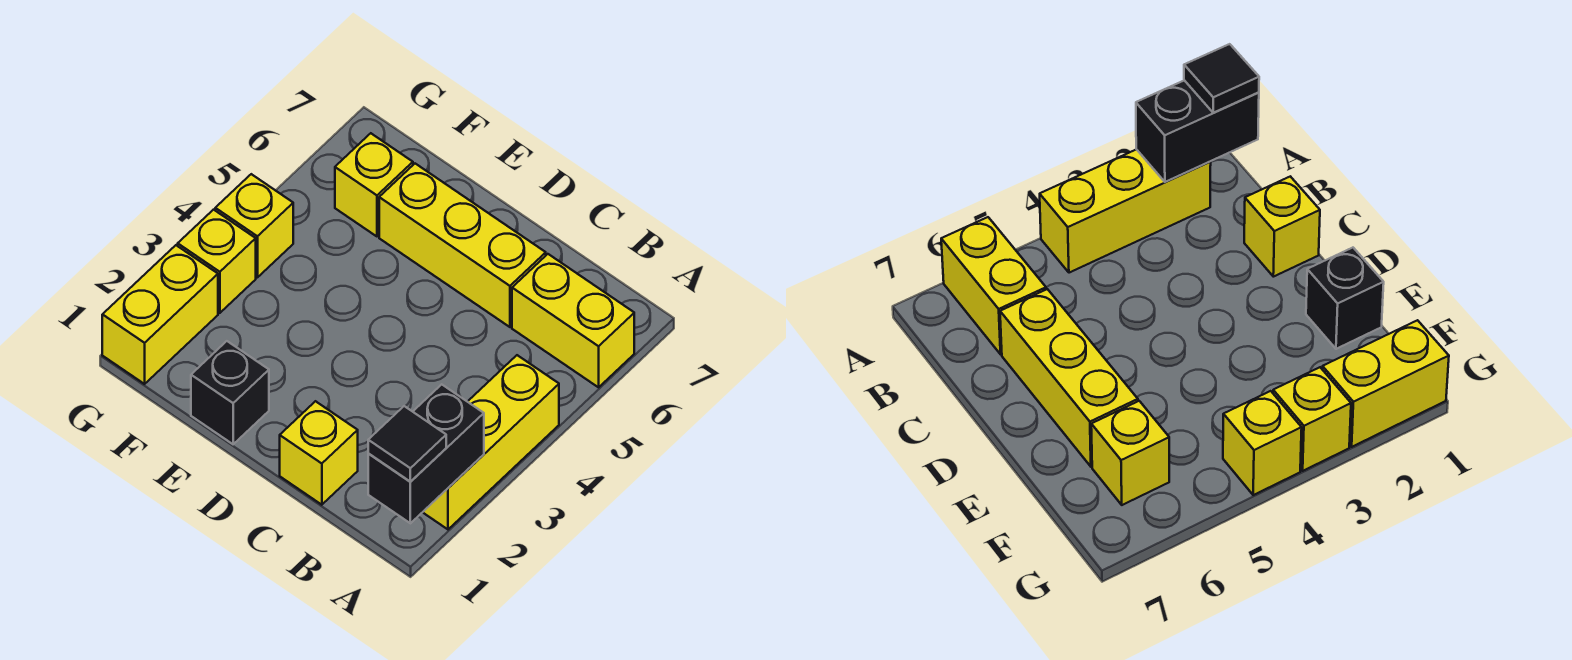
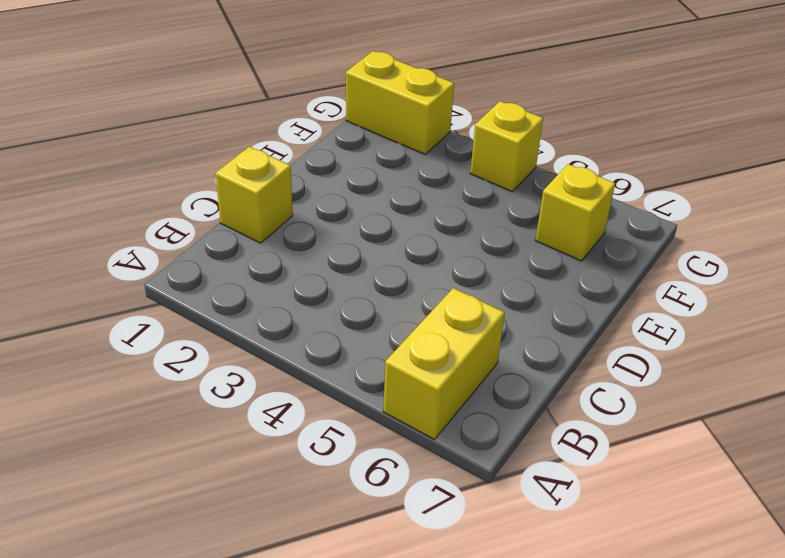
none -> yellow 1x3 brick [423,355,559,529]
none -> yellow 1x3 brick [379,164,546,327]

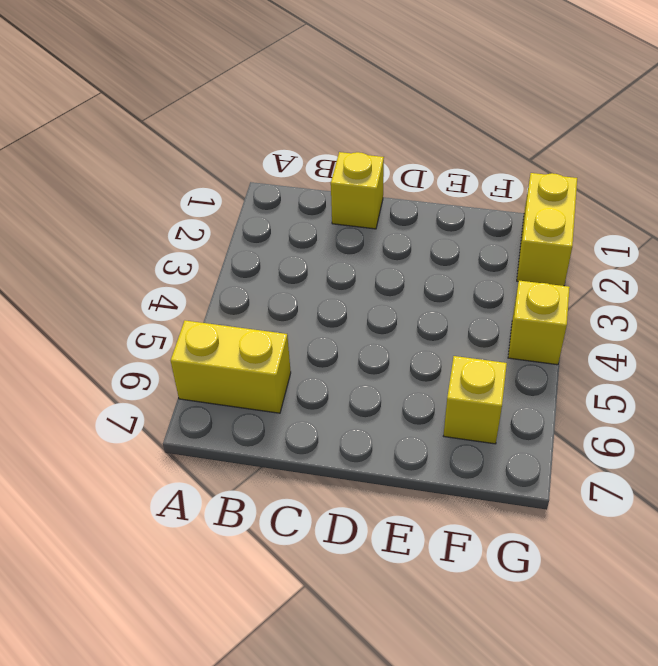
none -> yellow 1x3 brick [423,355,559,529]
none -> yellow 1x3 brick [379,164,546,327]

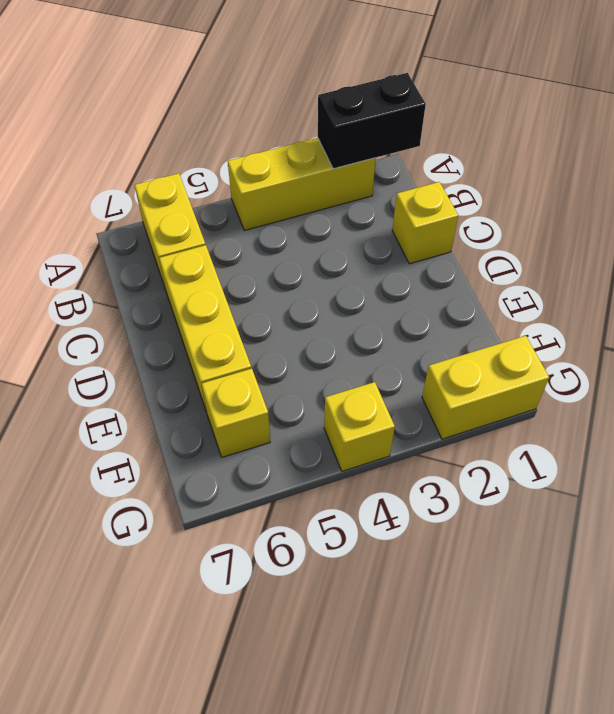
none -> black 1x1 brick [191,341,269,444]
none -> yellow 1x1 brick [178,210,256,313]

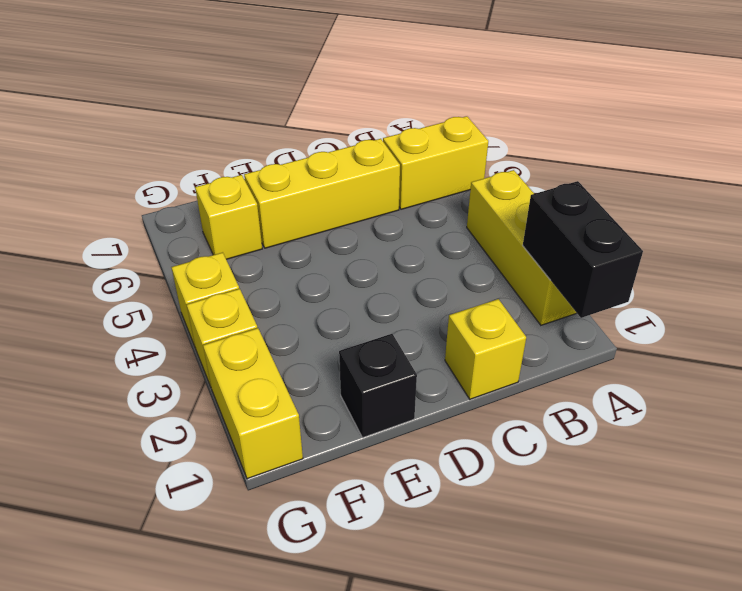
none -> black 1x1 tile [368,406,446,482]

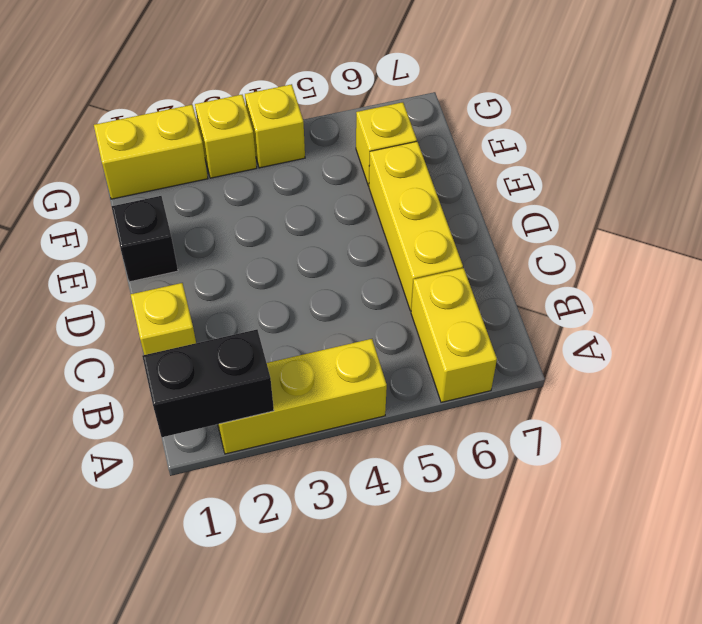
none -> black 1x1 tile [368,406,446,482]

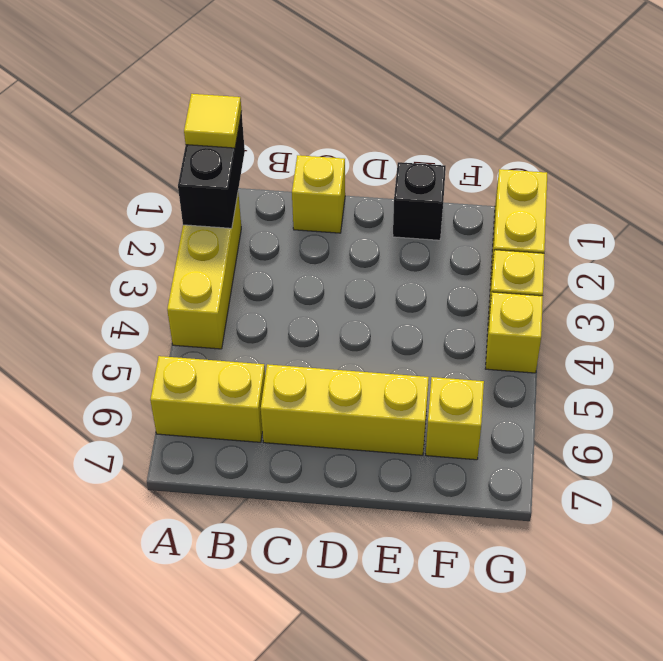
yellow 1x1 tile [184,94,242,148] -> black 1x1 tile [368,406,446,482]

